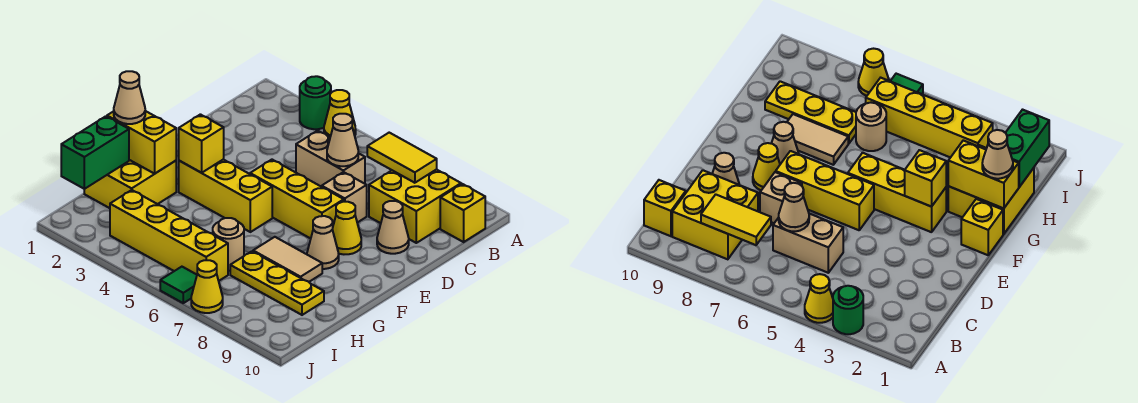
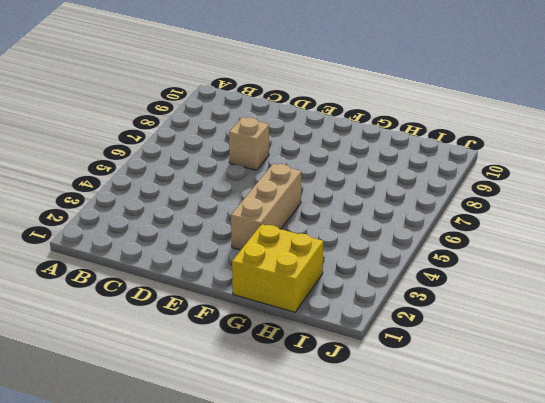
tan 1x3 brick [231,164,301,250] -> yellow 1x3 brick [179,159,272,232]
none -> green 1x1 round brick [300,76,331,129]
none -> yellow 1x1 cone [324,90,356,137]
none -> yellow 2x2 brick [369,169,461,243]

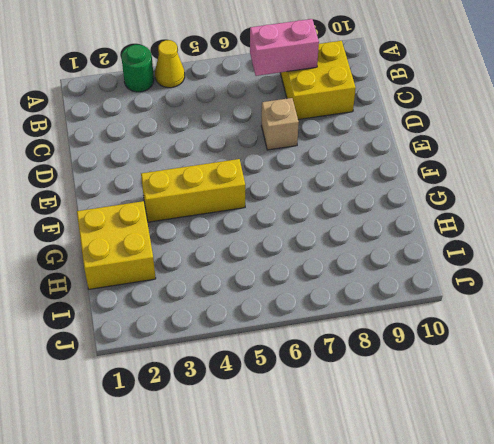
pink 1x2 brick [250,19,319,76] -> yellow 1x2 tile [367,133,437,183]
none -> yellow 1x1 brick [440,184,485,242]
none -> tan 1x2 brick [296,131,365,187]
none -> tan 1x1 cone [377,201,409,254]

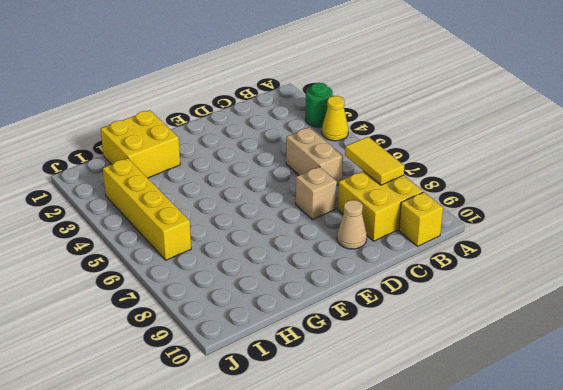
none -> yellow 1x3 brick [250,160,344,239]
none -> yellow 1x1 cone [332,202,361,254]
none -> yellow 1x1 brick [961,199,1003,255]

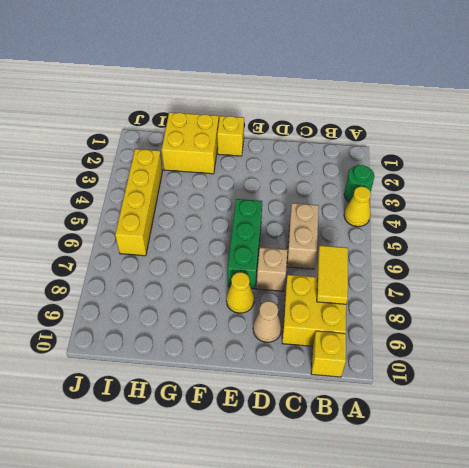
green 1x3 brick [228,199,262,289] -> yellow 1x3 brick [250,160,344,239]
none -> yellow 1x3 brick [179,159,272,232]
none -> tan 1x1 cone [307,216,339,269]
none -> tan 1x2 tile [253,237,322,282]

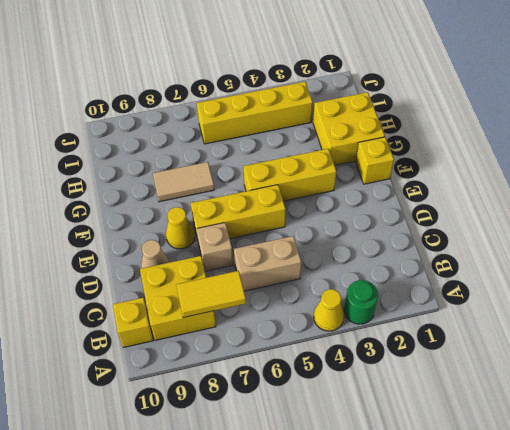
none -> tan 1x1 cone [307,216,339,269]
none -> tan 1x1 round brick [213,218,244,271]
none -> yellow 1x3 plate [230,251,324,315]

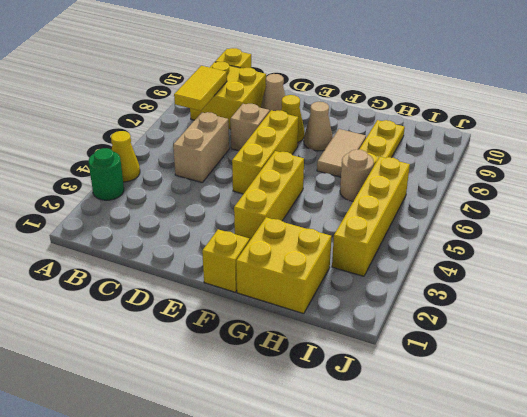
none -> green 1x1 tile [160,267,197,303]
none -> yellow 1x1 cone [191,260,223,313]
none -> tan 1x1 cone [327,114,358,166]

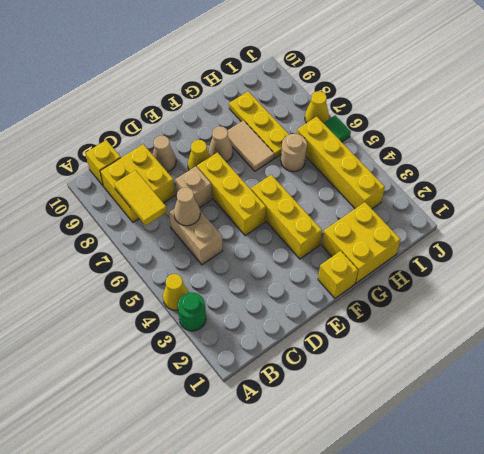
none -> yellow 1x1 brick [179,114,224,173]
none -> yellow 1x2 brick [107,111,176,174]
none -> green 1x2 brick [61,116,129,189]

